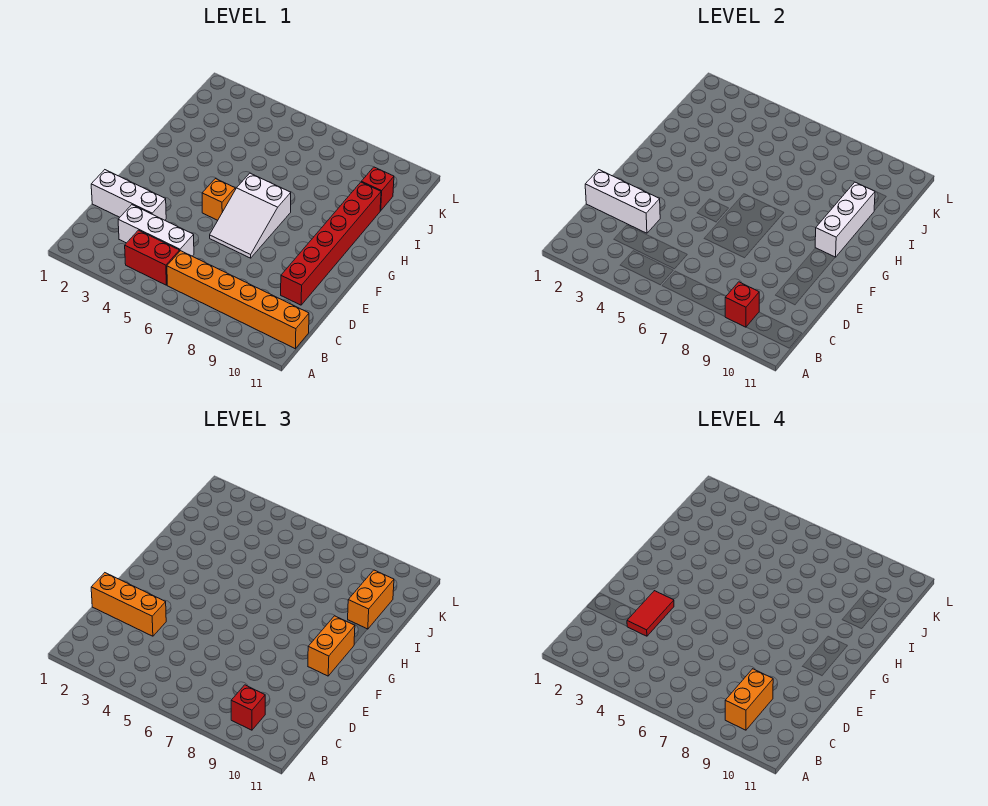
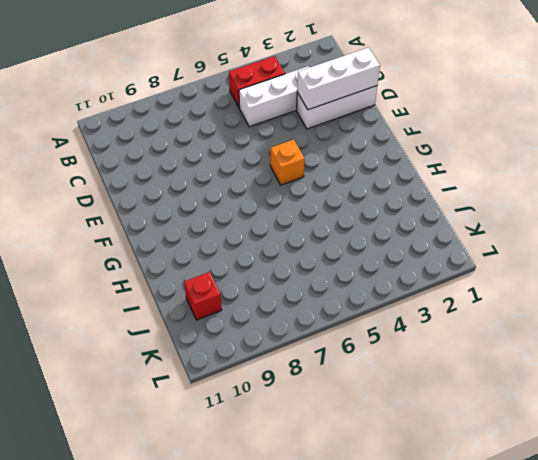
none -> orange 1x6 brick [167,251,309,349]
none -> red 1x6 brick [281,182,381,305]
none -> white 2x3 slope [210,173,291,258]

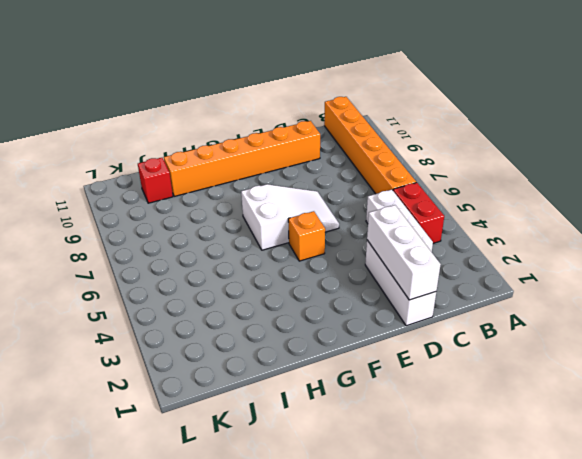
orange 1x6 brick [164,121,320,196] -> red 1x6 brick [281,182,381,305]
none -> red 1x1 brick [725,282,759,327]
none -> white 1x3 brick [815,182,875,257]
none -> red 1x1 brick [231,685,265,730]

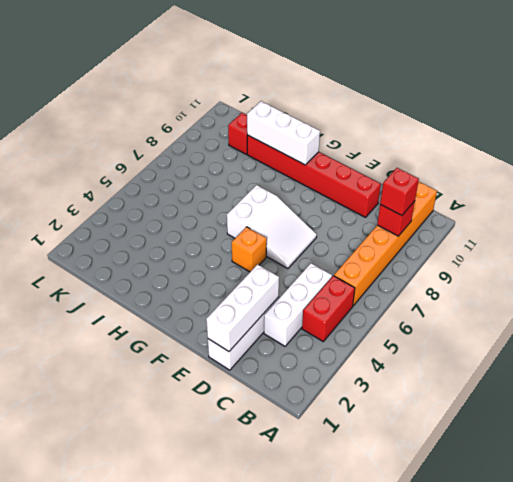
none -> orange 1x3 brick [91,573,166,636]
none -> orange 1x2 brick [308,616,355,676]
none -> orange 1x2 brick [348,570,394,629]

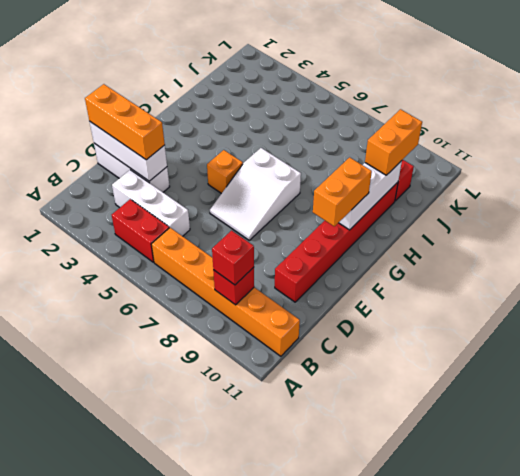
none -> orange 1x2 brick [725,669,773,730]
none -> red 1x2 tile [627,591,674,636]

